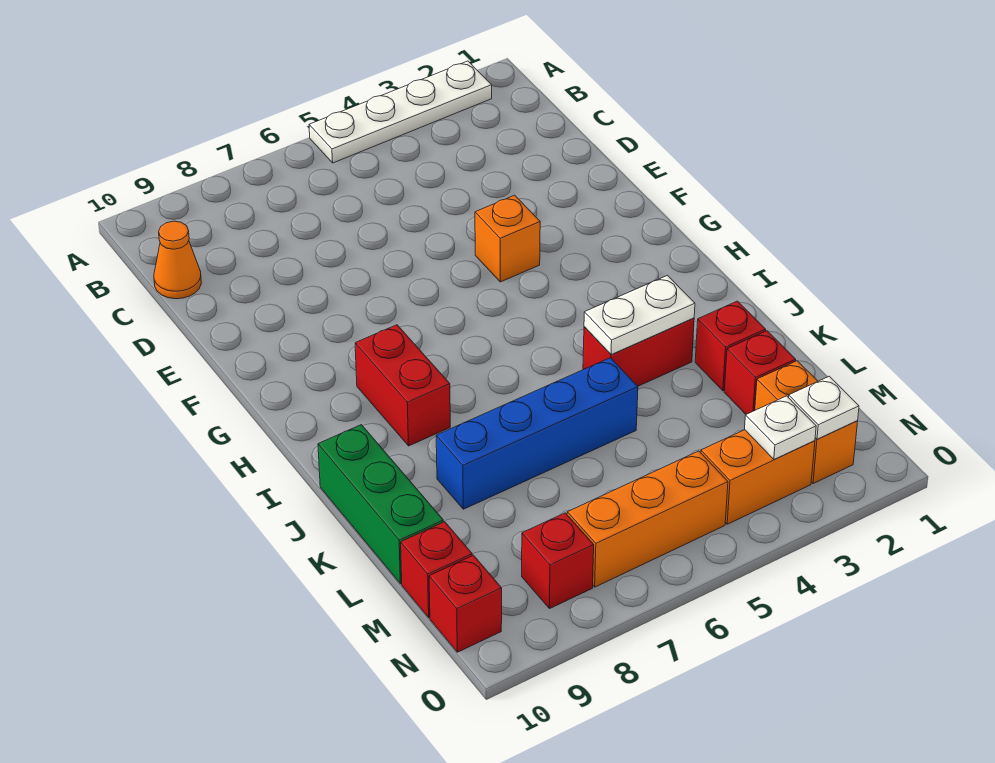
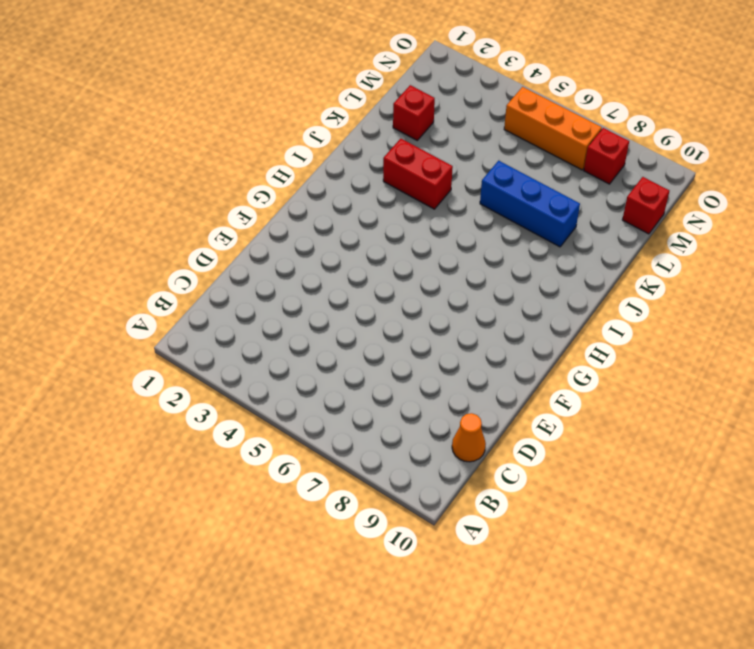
blue 1x3 brick [480,161,580,247] -> blue 1x4 brick [436,358,638,509]
none -> white 1x4 plate [309,61,492,163]
none -> orange 1x1 brick [475,195,540,282]
none -> red 1x2 brick [355,325,450,446]

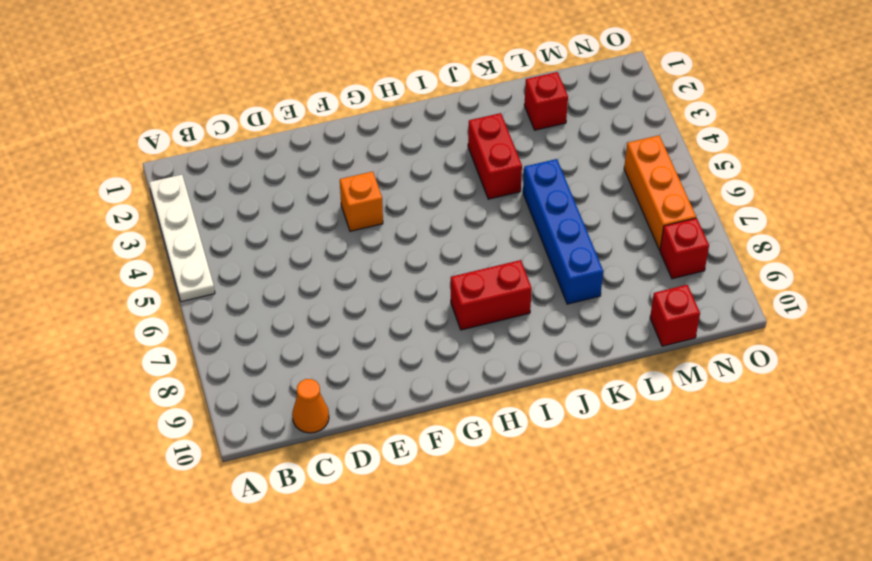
none -> green 1x3 brick [318,425,443,584]
none -> red 1x1 brick [695,301,766,391]
none -> orange 1x2 brick [755,361,858,484]

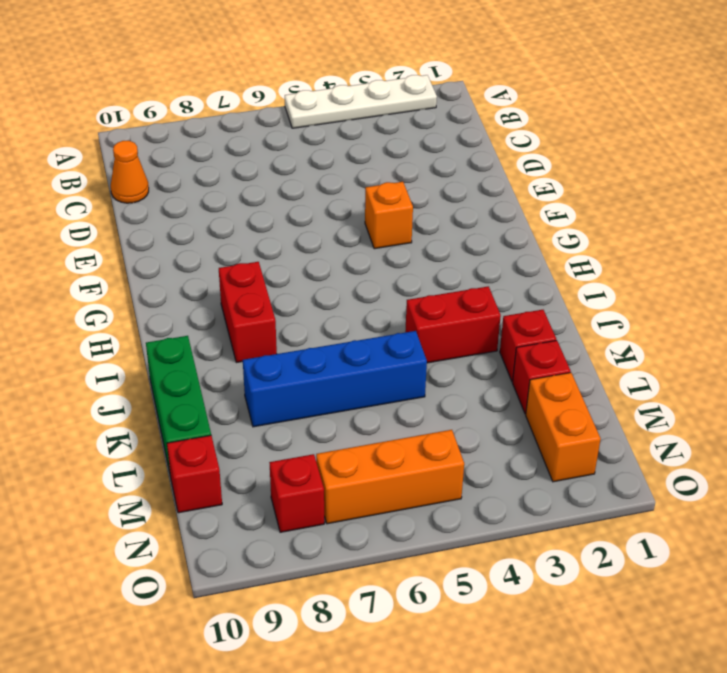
none -> orange 1x2 brick [701,430,815,524]
none -> red 1x1 brick [429,555,502,652]
none -> white 1x2 plate [584,275,695,355]

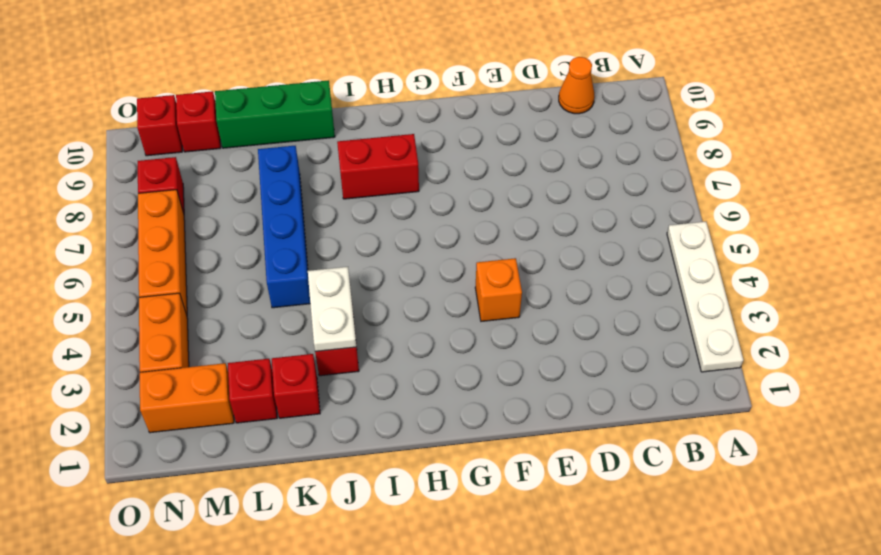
none -> white 1x1 plate [788,376,859,439]
none -> white 1x1 plate [745,396,816,459]

